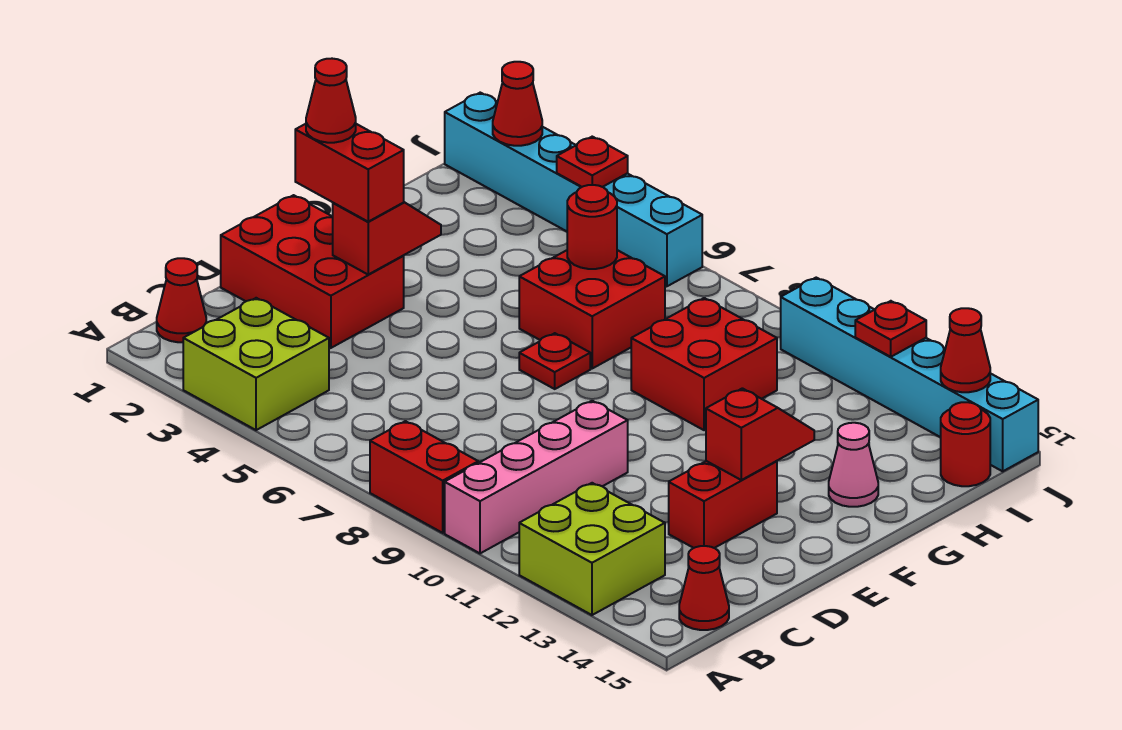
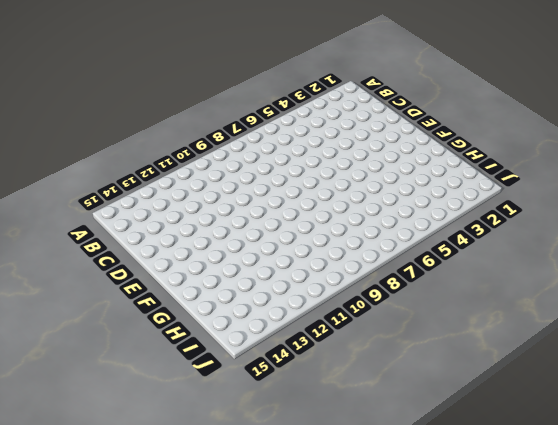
none -> lime 2x2 brick [183,298,329,430]
none -> red 1x2 brick [370,421,478,533]
none -> pink 1x4 brick [445,401,628,553]

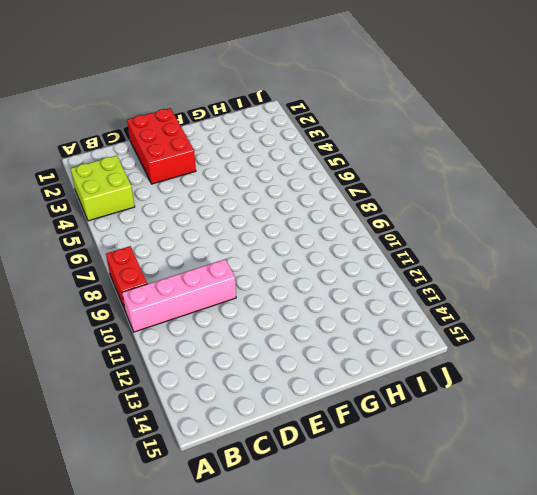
none -> lime 2x2 brick [519,483,665,615]
none -> red 1x1 cone [157,258,206,342]
none -> red 1x1 cone [679,546,729,630]

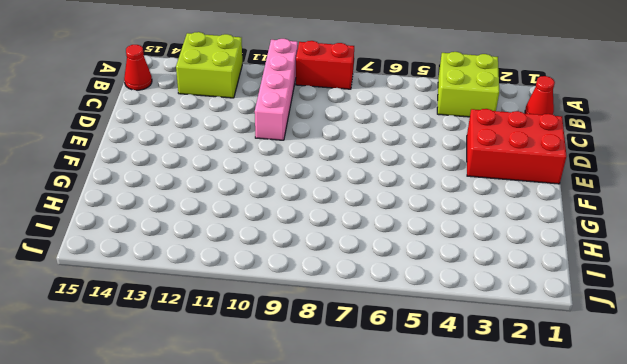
none -> red 1x2 brick [669,461,777,548]
none -> red 1x1 plate [519,333,590,389]
none -> red 2x2 brick [519,250,665,368]

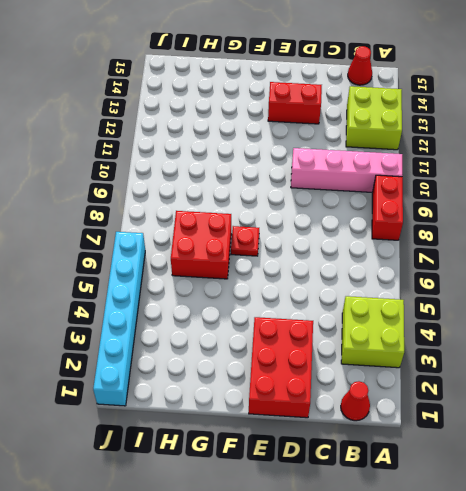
none -> red 2x2 brick [631,298,777,430]
none -> pink 1x1 cone [829,423,878,507]
none -> red 1x1 round brick [941,402,990,486]

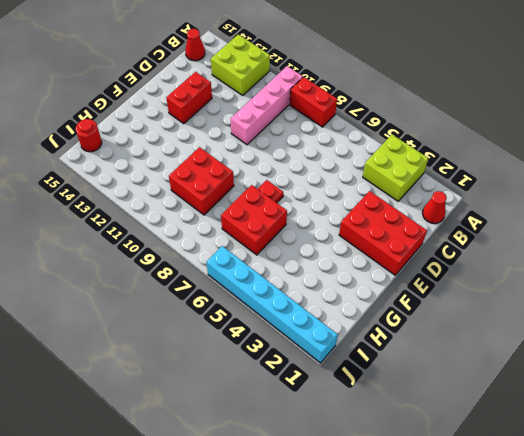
none -> pink 1x1 cone [829,423,878,507]
none -> cyan 1x6 brick [781,278,1038,471]
none -> red 1x2 slope [333,202,441,274]

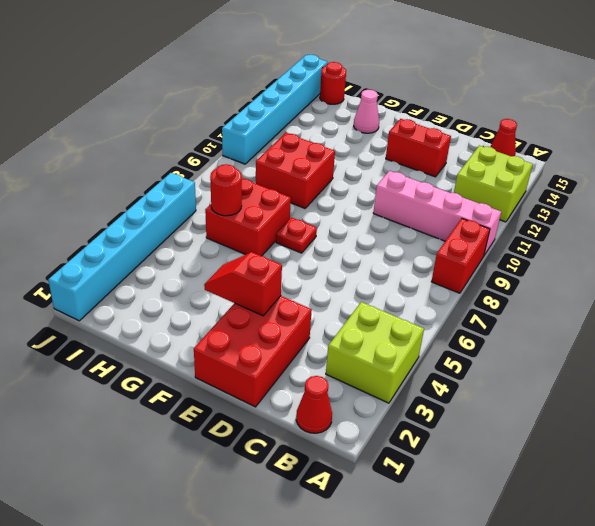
none -> red 1x2 slope [706,388,814,480]
none -> red 1x1 cone [493,62,542,146]
none -> red 1x1 plate [557,137,628,187]

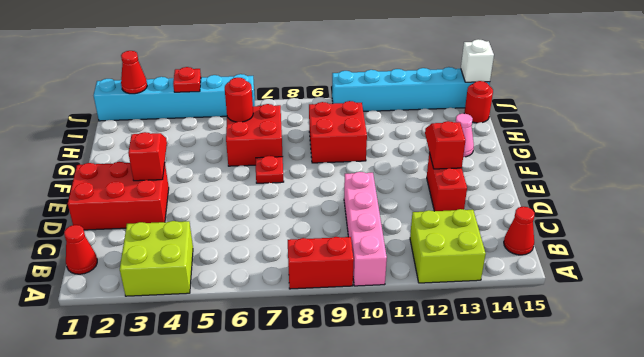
white 1x1 brick [461,39,494,82] -> none
none -> red 1x1 plate [855,301,926,357]
none -> red 1x1 cone [941,308,990,392]
none -> red 1x2 brick [295,124,404,222]

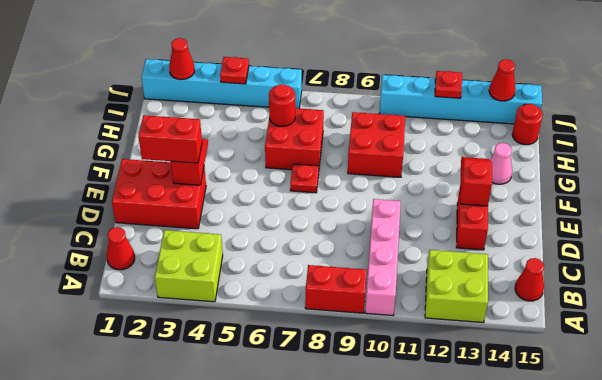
none -> red 1x1 cone [306,59,356,143]

